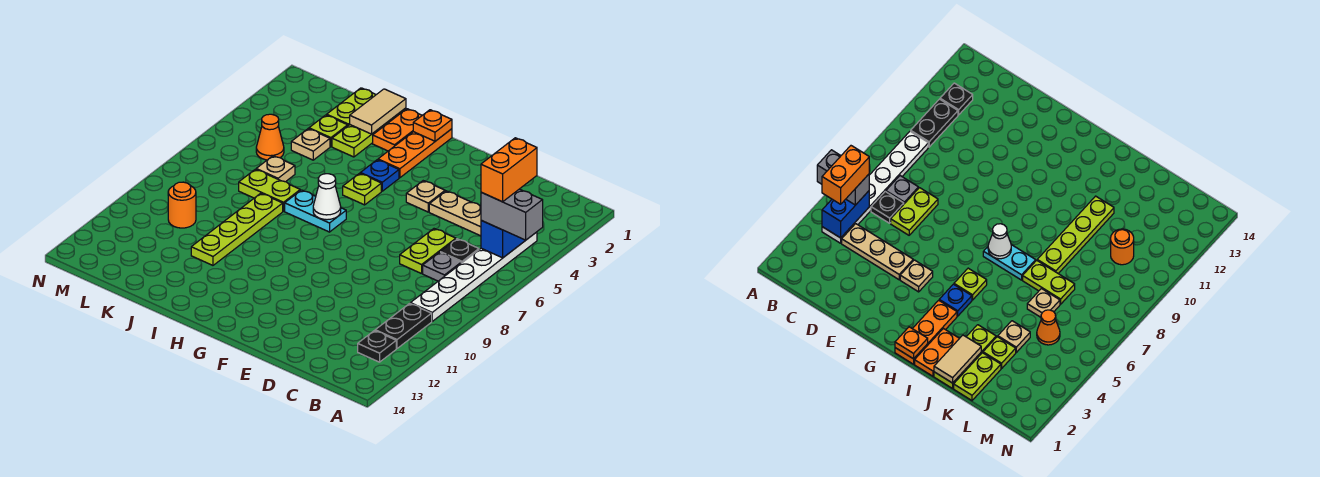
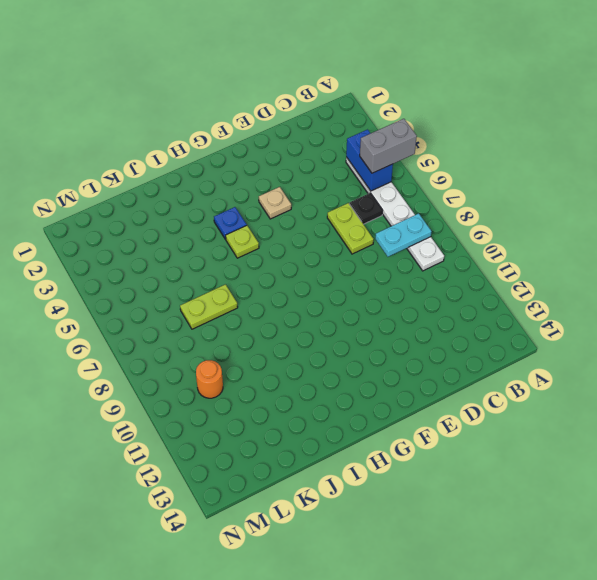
cyan 1x2 plate [375,213,432,257] -> cyan 1x2 plate moved to [285,190,346,232]
none -> black 1x2 plate [375,303,432,348]
none -> black 1x1 plate [358,331,396,362]
none -> tan 1x3 plate [429,191,481,236]

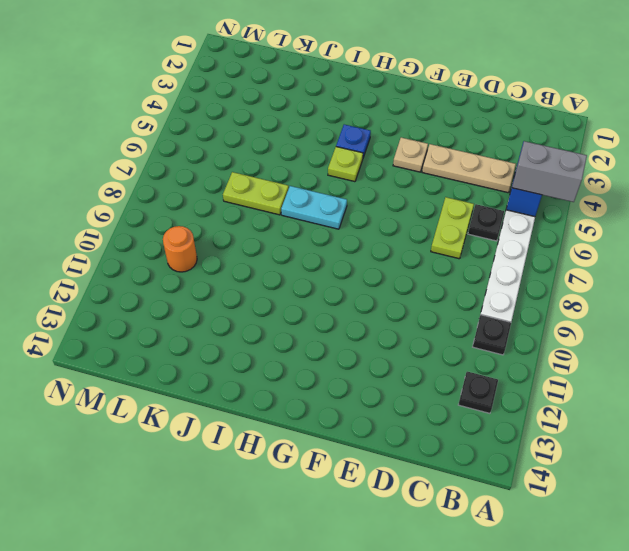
black 1x1 plate [473,315,511,355] -> black 1x2 plate [375,303,432,348]
none -> grey 1x1 plate [423,252,461,281]
none -> orange 1x3 plate [378,129,452,178]
none -> orange 1x2 plate [373,109,422,151]

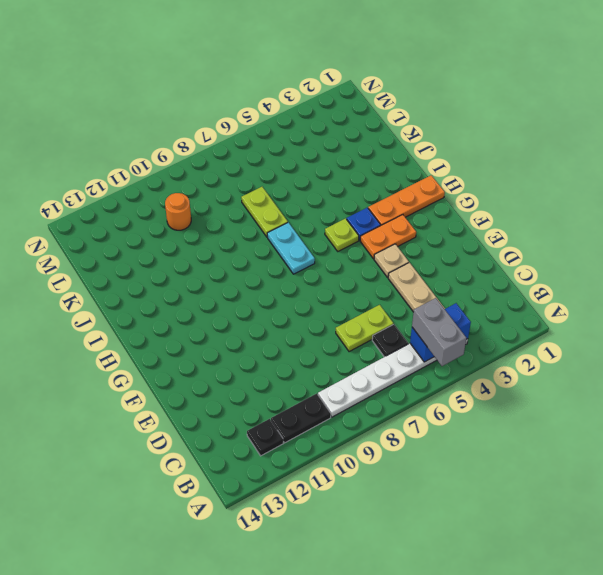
orange 1x2 plate [360,215,416,259] -> orange 1x2 plate moved to [373,109,422,151]
none -> grey 1x1 plate [423,252,461,281]
none -> lime 1x3 plate [332,108,406,157]
none -> lime 1x4 plate [191,193,283,265]

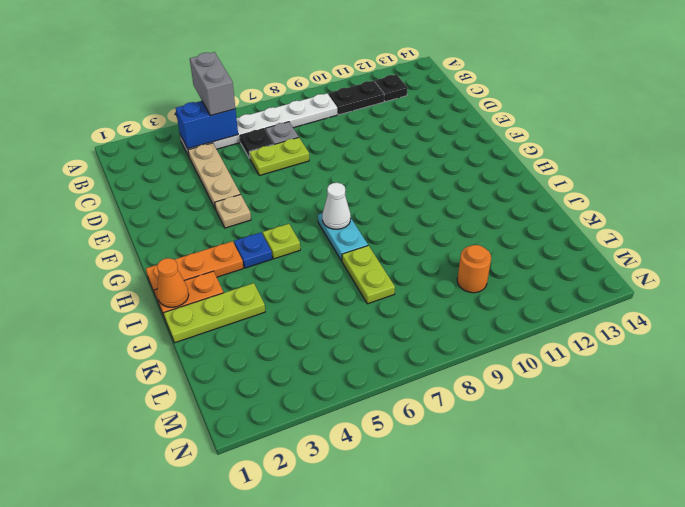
orange 1x1 cone [157,258,189,307] -> orange 1x1 cone moved to [256,114,284,160]
none -> lime 1x4 plate [191,193,283,265]
none -> lime 1x2 plate [327,88,376,126]
none -> lime 1x1 plate [309,115,348,147]

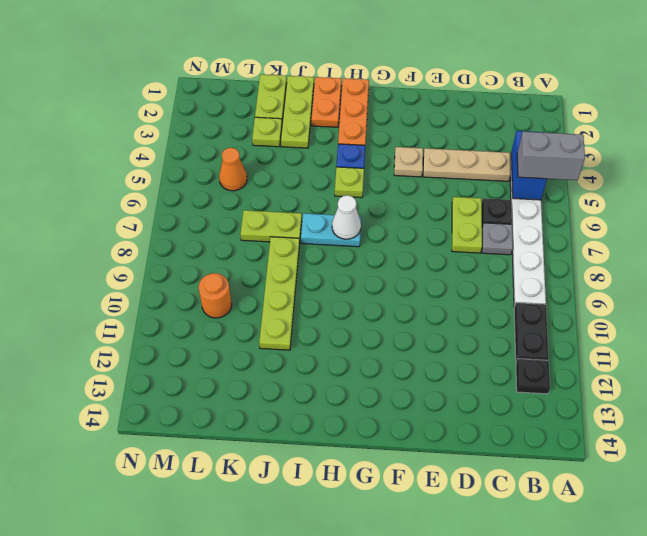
none -> tan 1x1 plate [291,129,330,160]
none -> tan 1x1 plate [256,156,295,182]
none -> orange 1x1 plate [413,110,452,141]

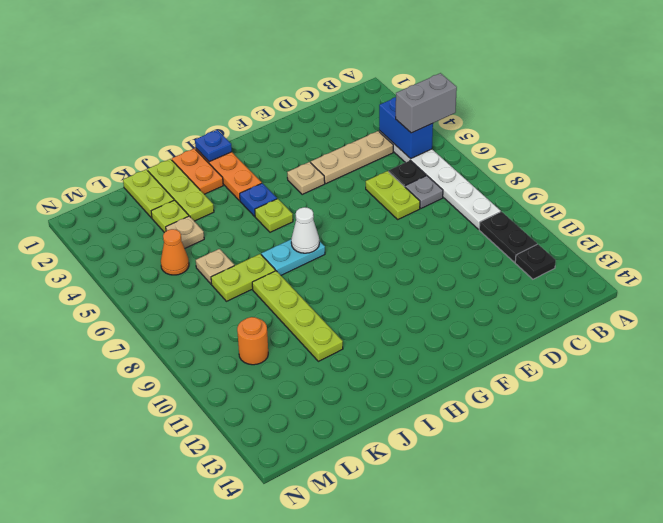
blue 1x1 plate [195,130,232,162] -> orange 1x1 plate [413,110,452,141]
none -> tan 1x2 tile [350,89,406,134]
none -> orange 1x2 brick [481,138,537,202]

